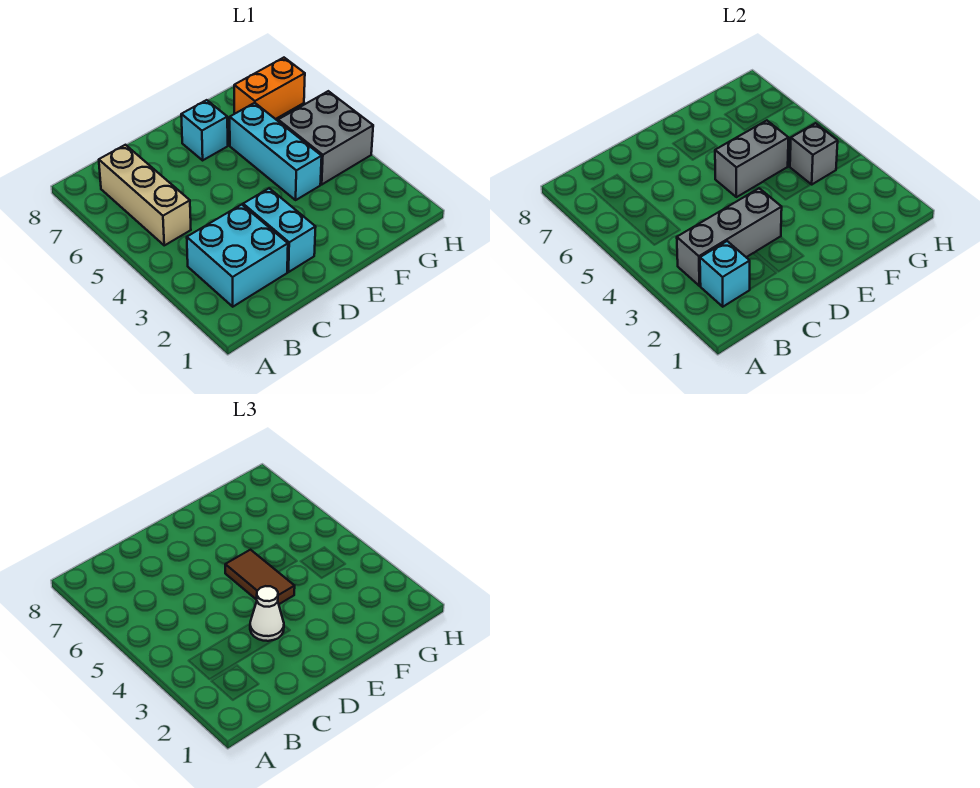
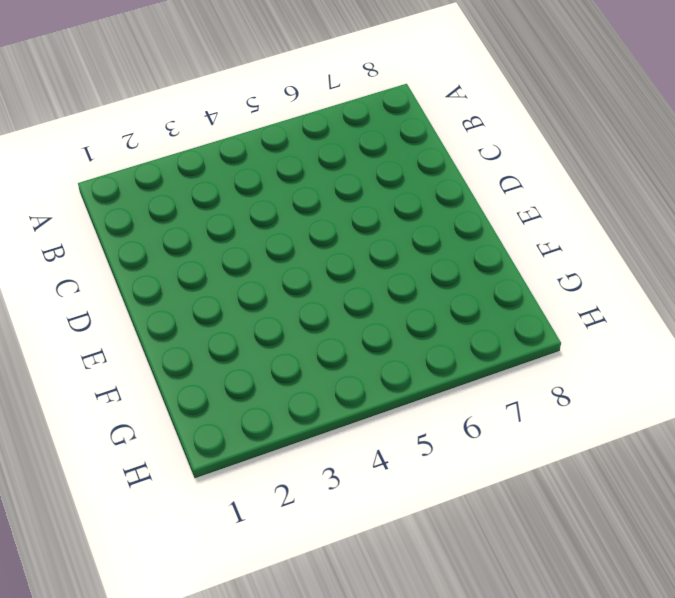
none -> cyan 2x2 brick [187,205,288,307]
none -> tan 1x3 brick [99,145,191,245]
none -> cyan 1x2 brick [243,188,316,272]

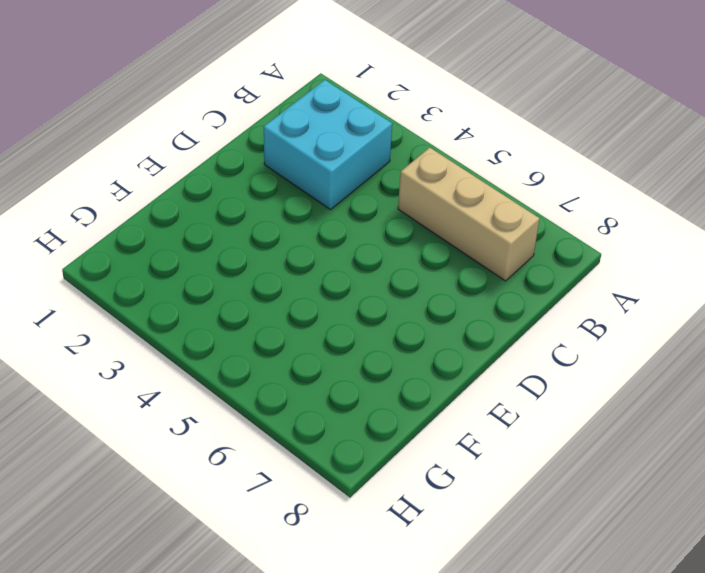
none -> cyan 1x2 brick [243,188,316,272]
none -> cyan 1x1 brick [181,100,228,160]
none -> cyan 1x3 brick [230,103,322,200]

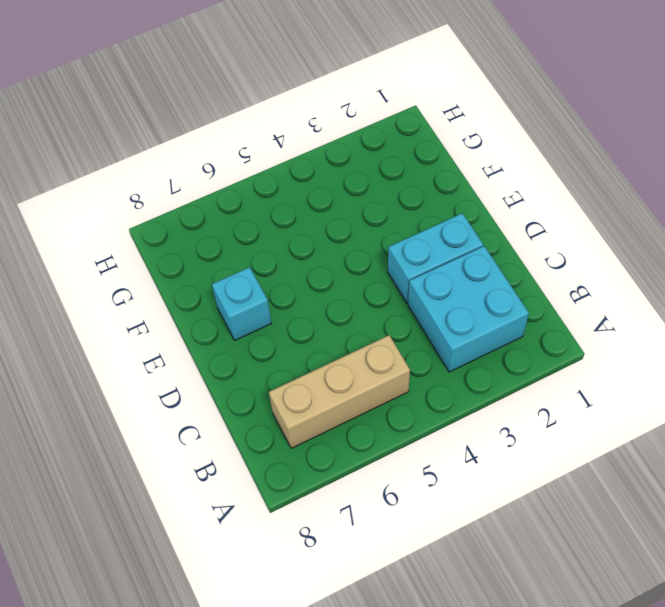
none -> cyan 1x3 brick [230,103,322,200]
none -> grey 2x2 brick [278,91,373,184]
none -> orange 1x2 brick [234,58,305,119]

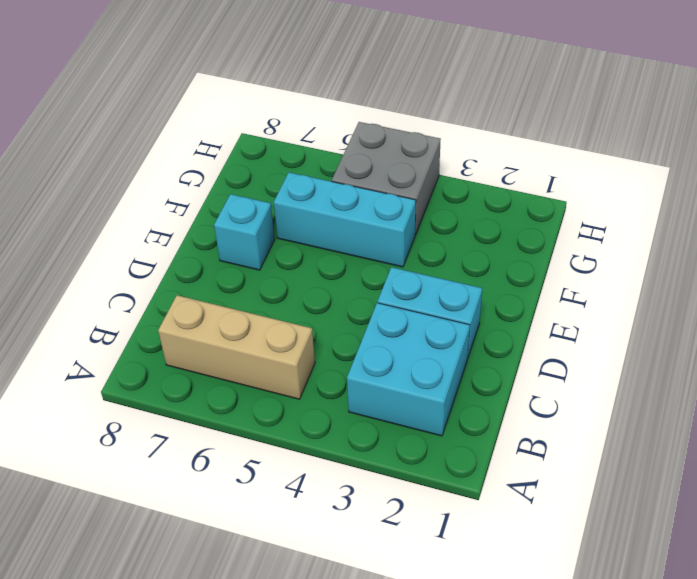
none -> orange 1x2 brick [234,58,305,119]
none -> cyan 1x1 brick [700,241,750,307]
none -> grey 1x3 brick [677,188,782,286]

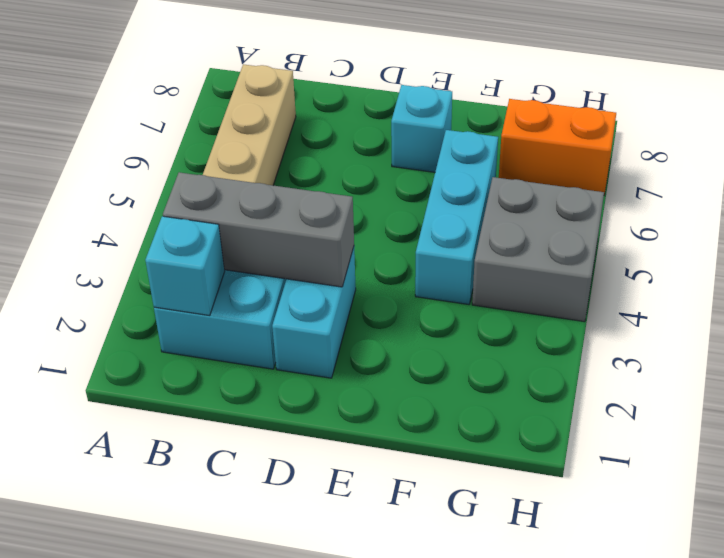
none -> grey 1x2 brick [715,121,788,197]
none -> grey 1x1 brick [790,123,838,184]
none -> white 1x1 cone [250,586,284,641]

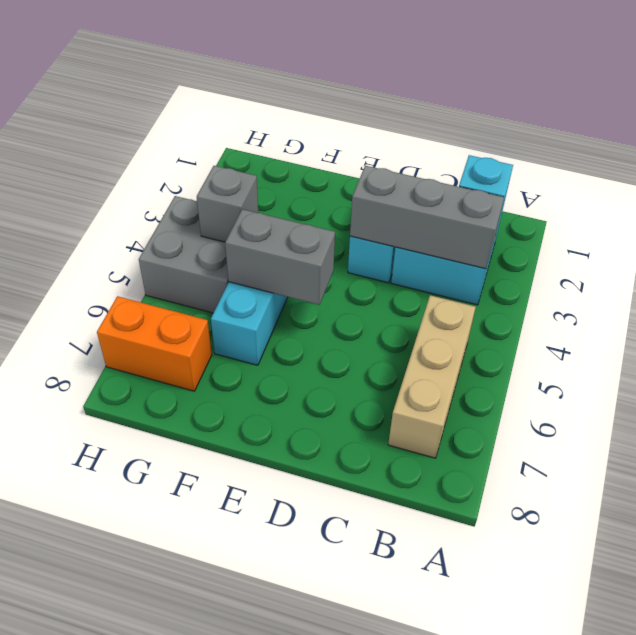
none -> cyan 1x1 brick [181,100,228,160]
none -> white 1x1 cone [250,586,284,641]
none -> brown 1x2 tile [225,550,295,604]

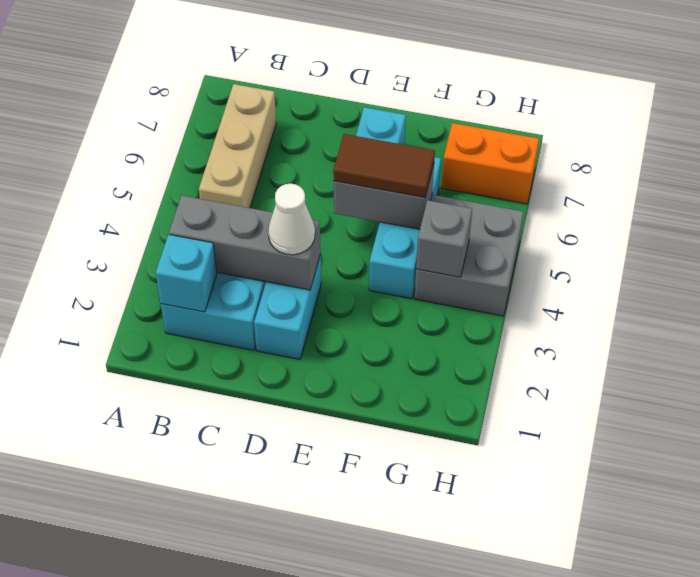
brown 1x2 tile [333,134,435,198] -> brown 1x2 tile turned to [225,550,295,604]

